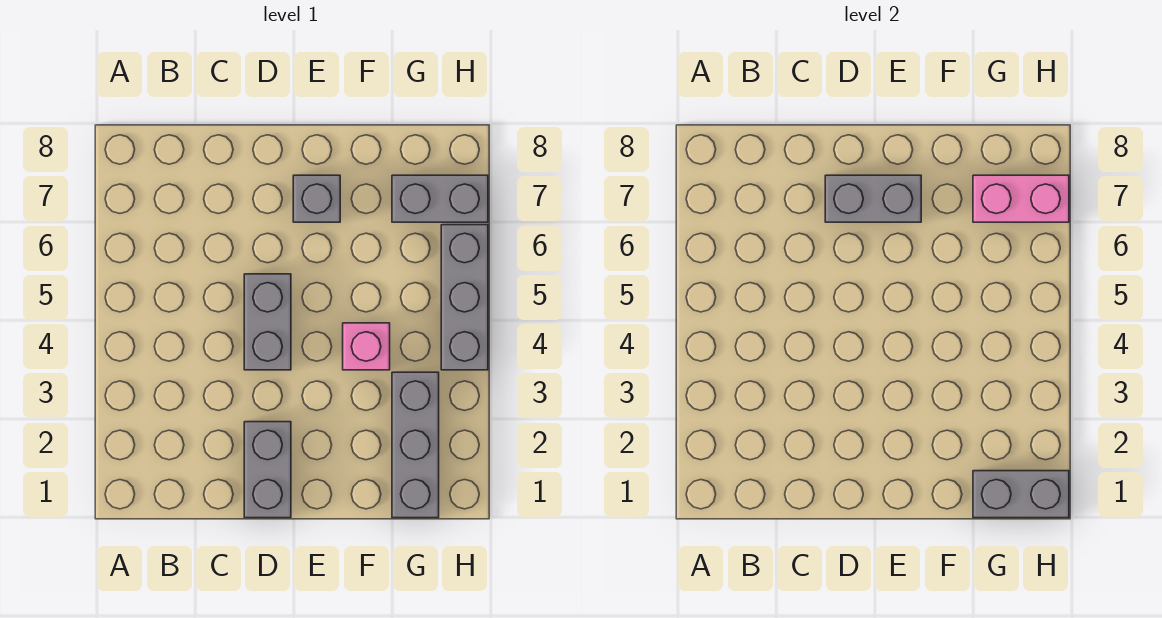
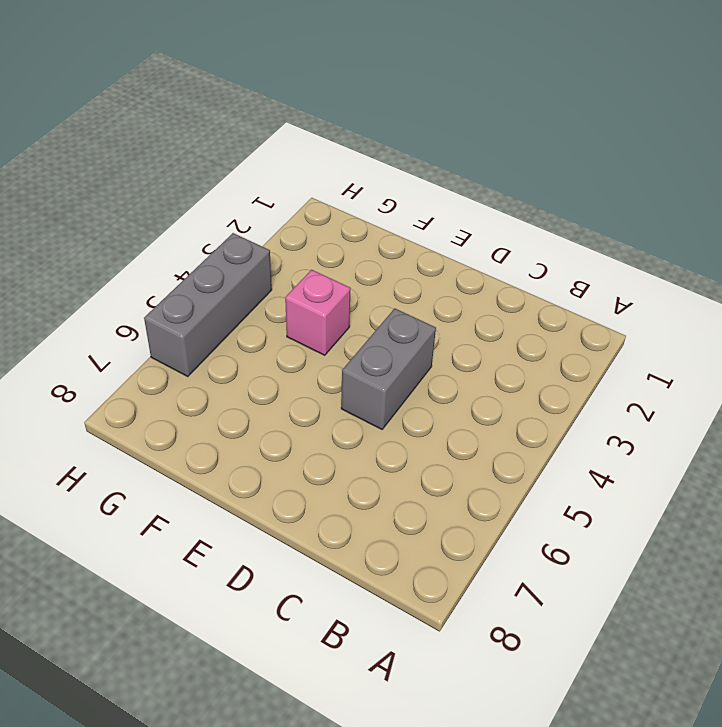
none -> grey 1x2 brick [244,422,291,518]
none -> grey 1x1 brick [293,175,340,222]

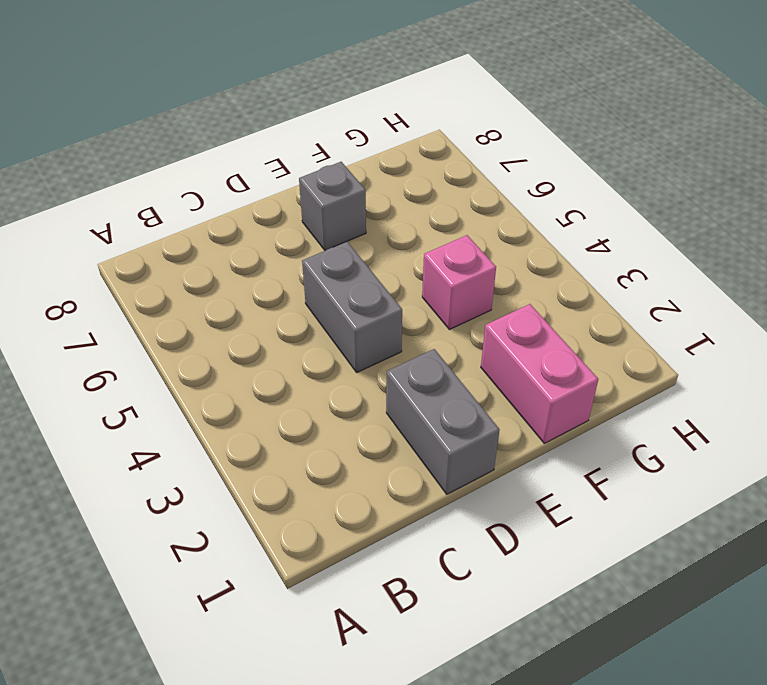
pink 1x2 brick [481,304,598,443] -> pink 1x2 brick turned to [973,175,1069,222]
none -> grey 1x3 brick [392,372,439,518]
none -> grey 1x2 brick [392,175,488,222]

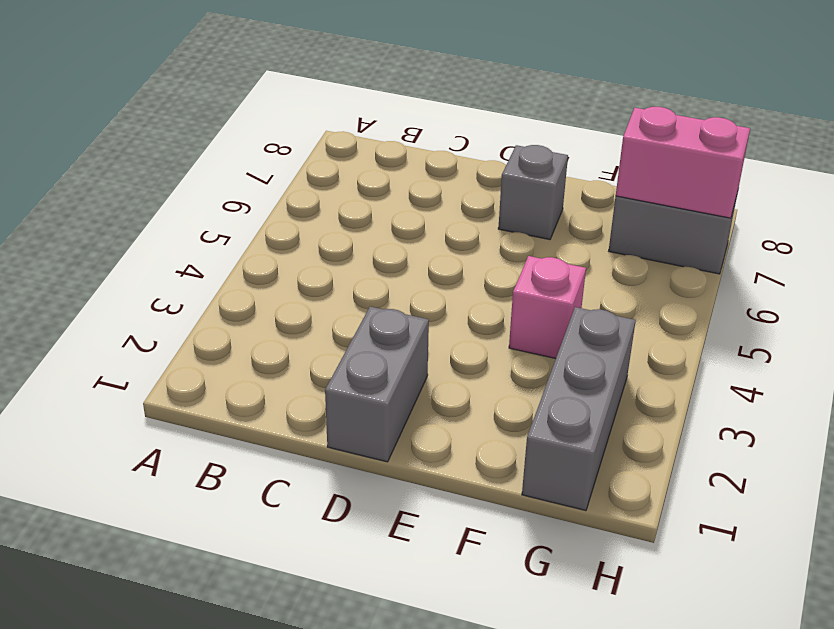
none -> grey 1x2 brick [244,274,291,370]
none -> grey 1x3 brick [441,225,488,370]

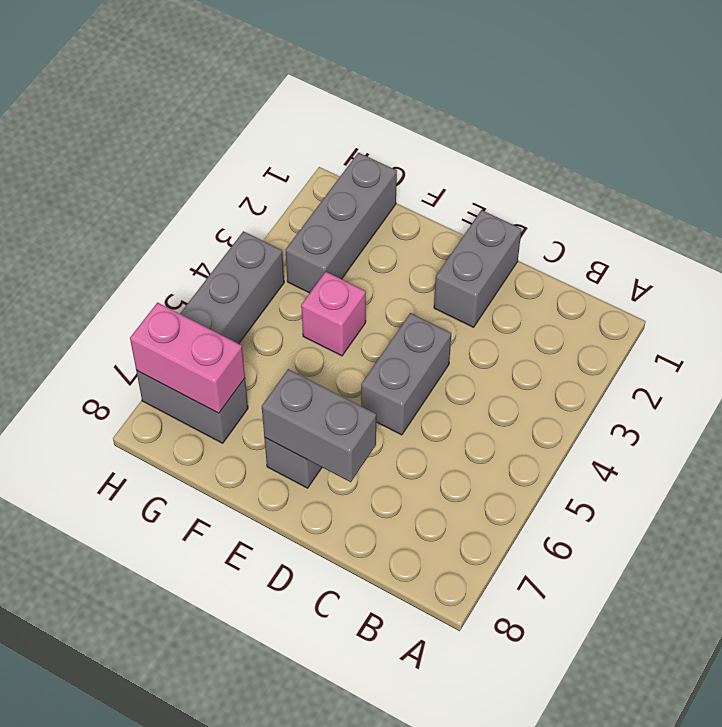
none -> grey 1x2 brick [973,471,1069,518]

